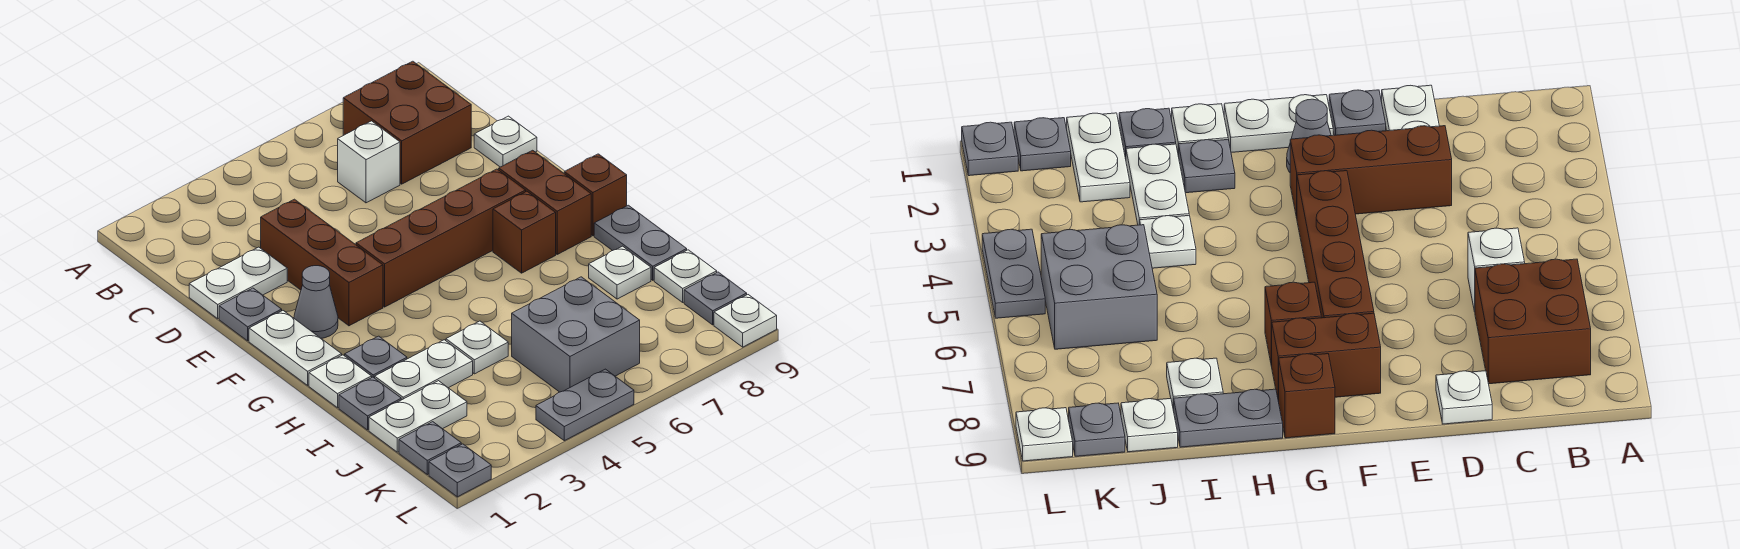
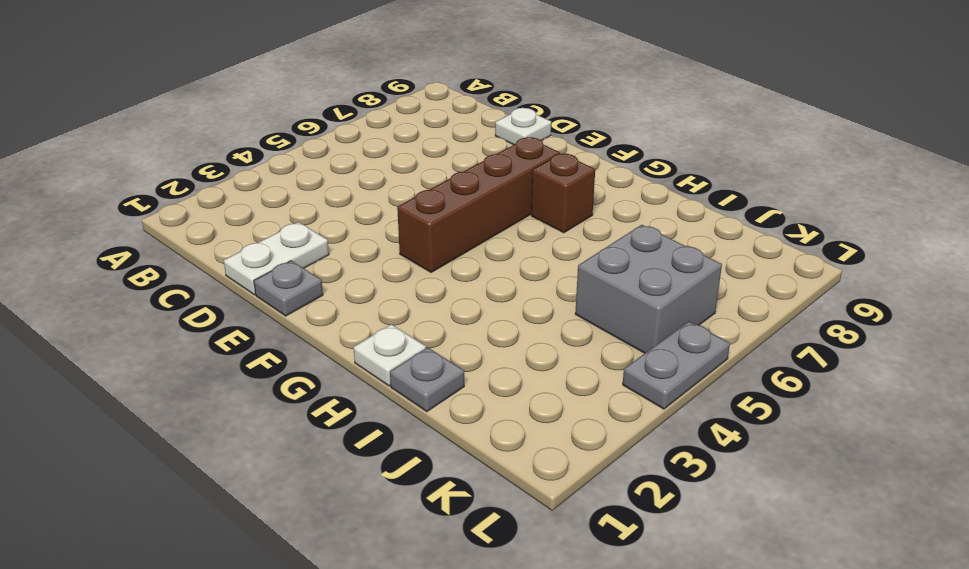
none -> brown 2x2 brick [343,61,471,184]
none -> white 1x1 brick [338,121,400,203]
none -> brown 1x3 brick [261,199,383,326]

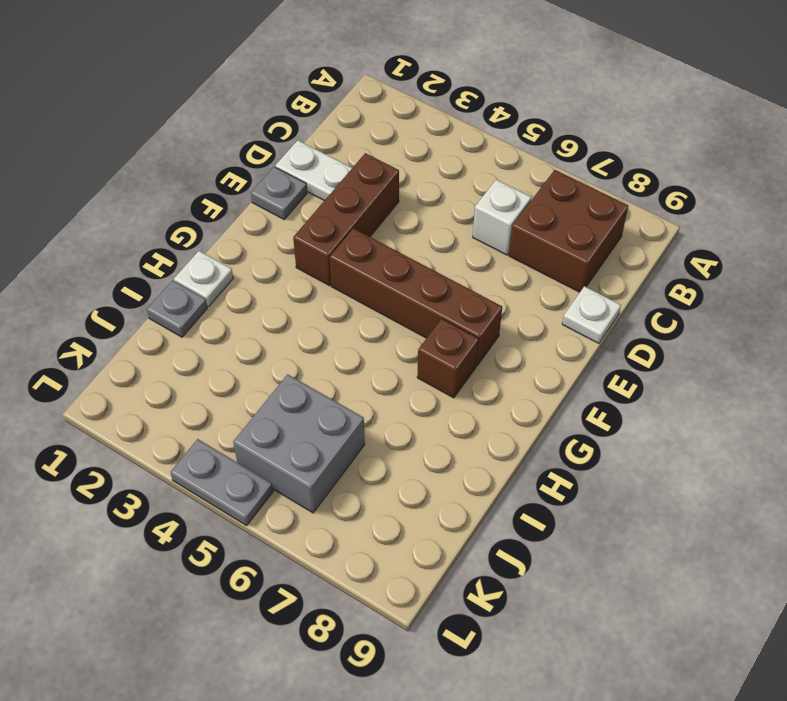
none -> white 1x2 plate [249,311,342,385]
none -> grey 1x1 cone [294,266,338,338]
none -> brown 1x2 brick [499,150,591,254]

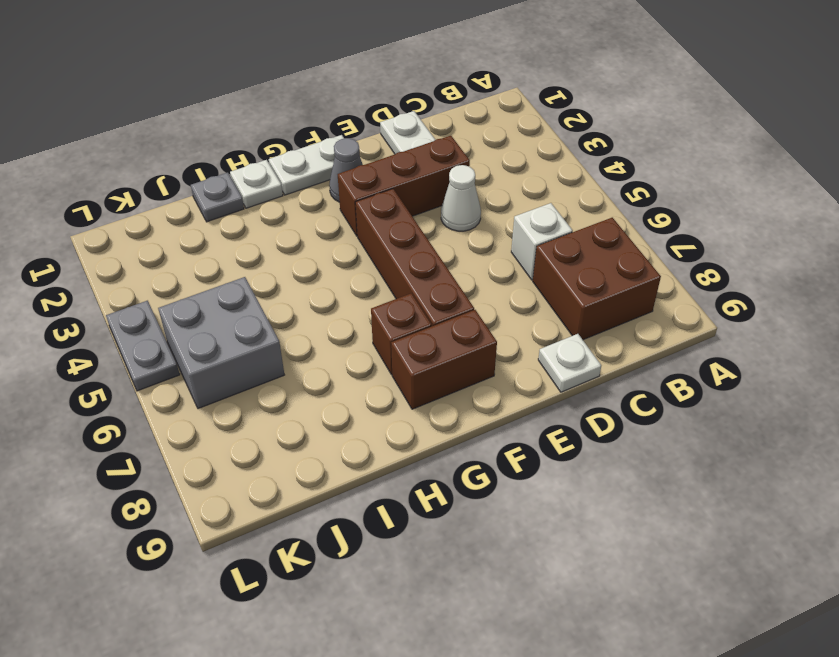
white 1x1 cone [441,165,481,231] -> none
none -> grey 1x1 plate [219,288,282,341]
none -> brown 1x1 brick [564,154,627,236]
none -> grey 1x1 plate [345,336,407,378]

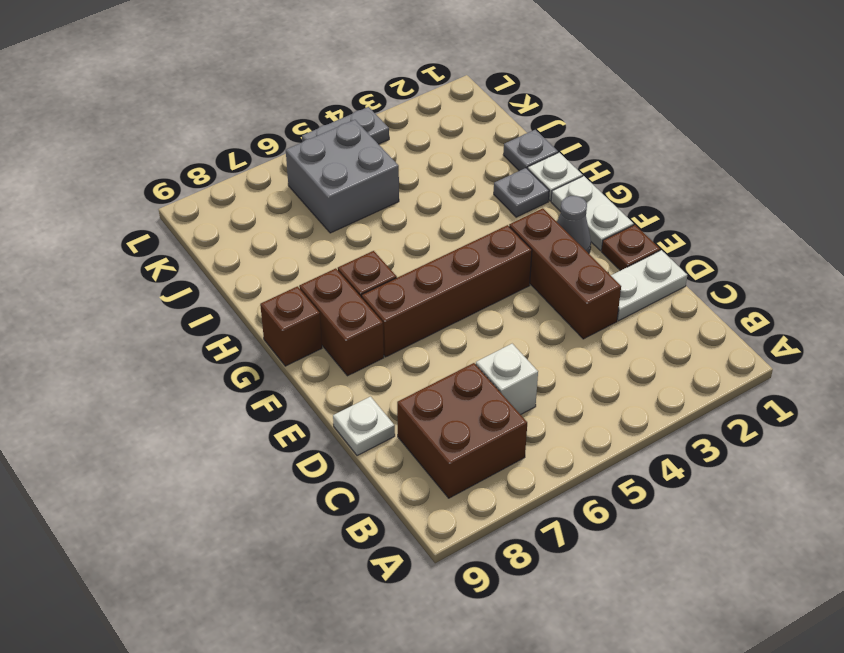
brown 1x1 plate [602,225,660,271] -> grey 1x1 plate [219,288,282,341]
none -> grey 1x2 plate [594,205,687,280]
none -> white 1x2 plate [375,340,473,400]
none -> white 1x1 plate [446,321,508,374]

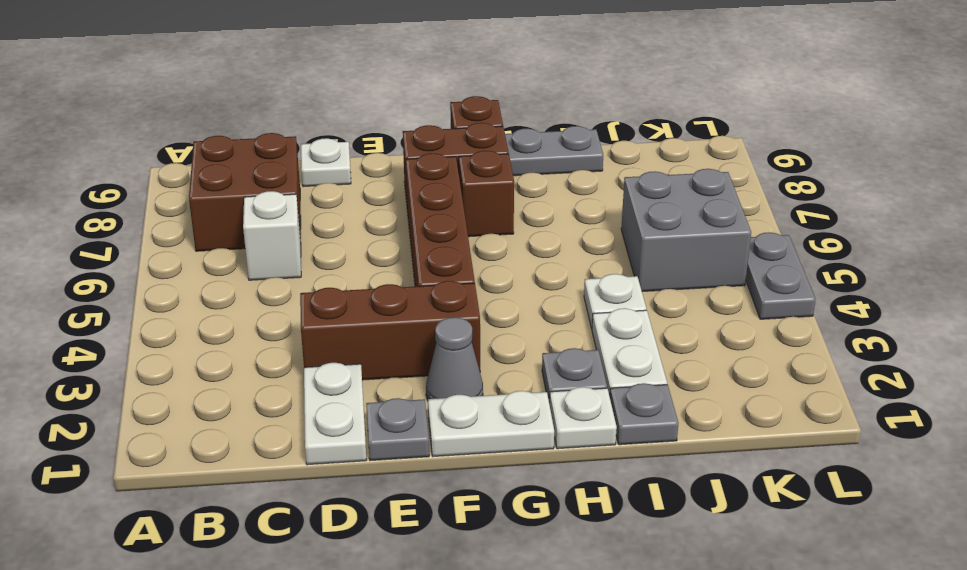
none -> white 1x1 plate [589,246,651,299]
none -> white 1x2 plate [369,381,467,452]
none -> white 1x1 plate [654,250,717,302]

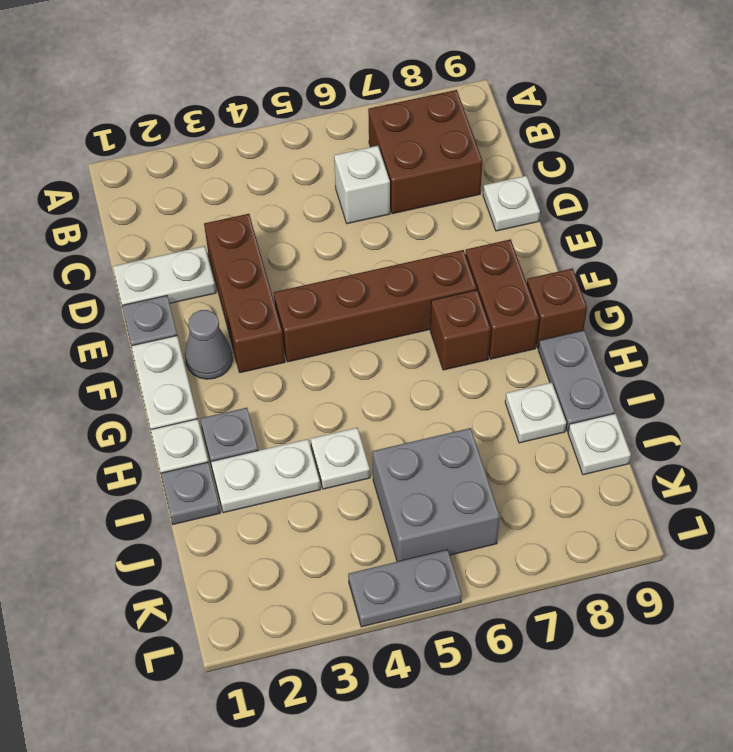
none -> white 1x2 plate [369,381,467,452]
none -> grey 1x1 plate [399,422,461,475]
none -> grey 1x1 plate [684,272,747,325]

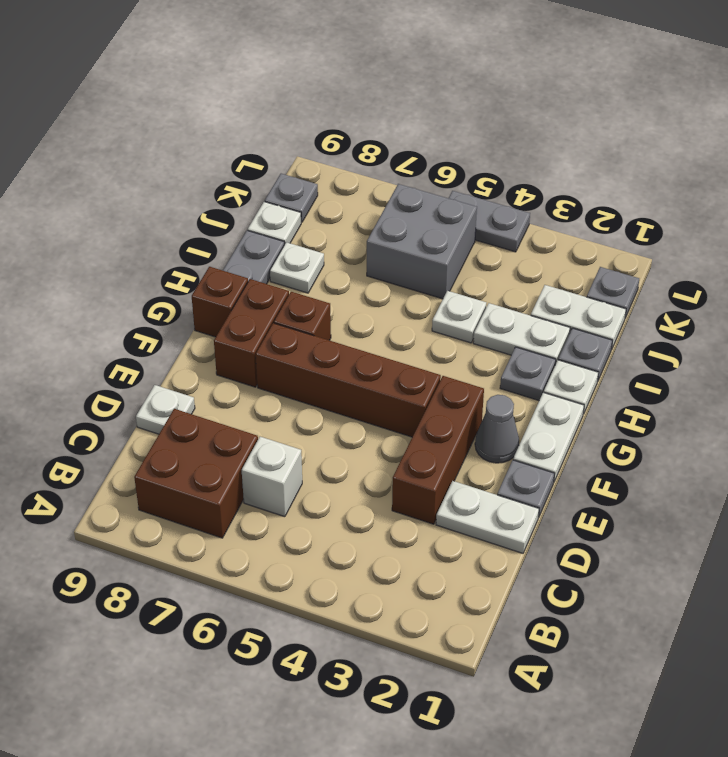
none -> grey 1x1 plate [429,444,491,497]
none -> white 1x1 plate [714,295,777,347]

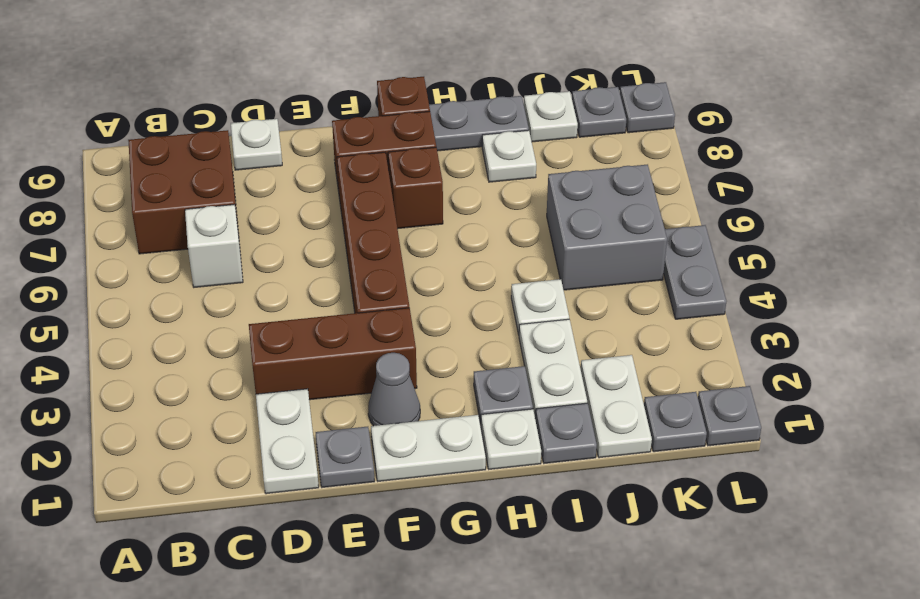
grey 1x1 plate [620,82,675,133] -> white 1x1 plate [714,295,777,347]

